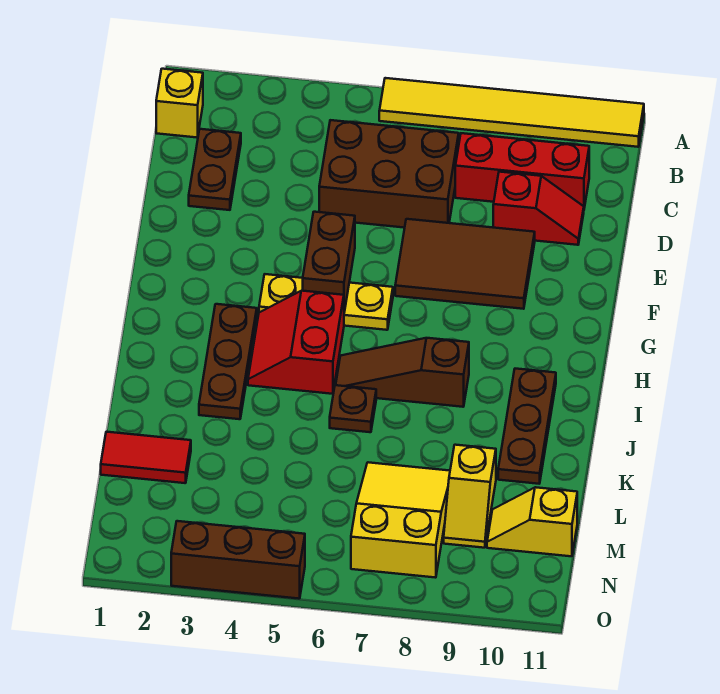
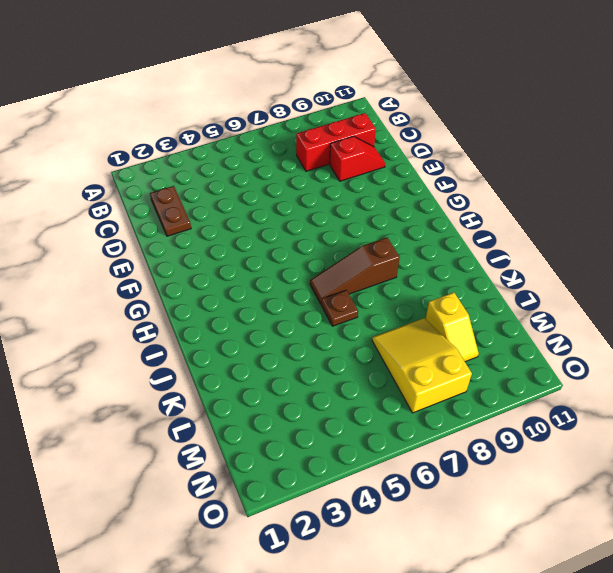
none -> yellow 1x6 tile [379,78,644,147]
none -> yellow 1x1 brick [156,69,203,137]
none -> brown 2x3 brick [319,120,459,228]

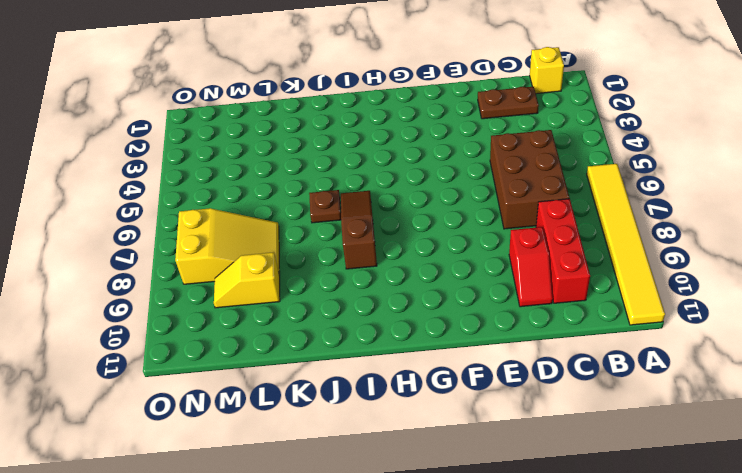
none -> brown 2x3 tile [395,219,535,309]
none -> yellow 1x3 plate [259,274,393,330]
none -> brown 1x3 plate [199,304,257,419]

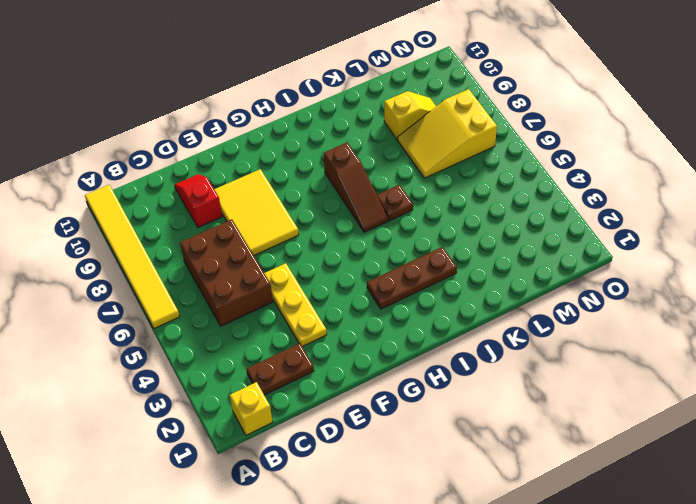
yellow 1x3 plate [264,263,327,347] -> yellow 1x3 plate moved to [259,274,393,330]
yellow 2x3 tile [214,169,299,255] -> brown 2x3 tile [395,219,535,309]
none -> red 1x3 brick [455,133,589,208]
none -> red 2x2 slope [248,291,344,394]
none -> brown 1x3 plate [498,369,556,484]

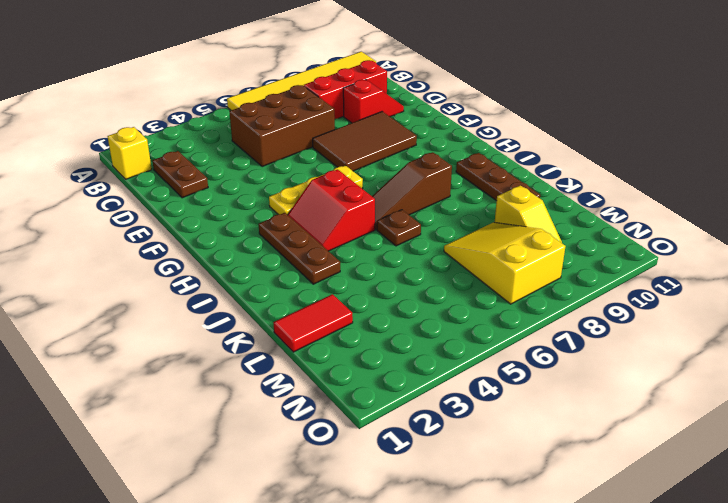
none -> yellow 1x2 slope [487,487,577,556]
none -> brown 1x3 brick [171,521,305,599]
none -> brown 1x2 brick [303,212,355,312]

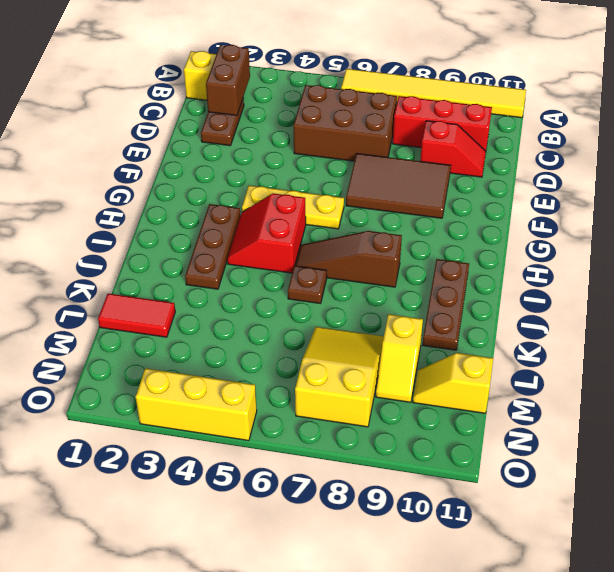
brown 1x2 brick [206,45,250,116] -> brown 1x2 brick moved to [303,212,355,312]
yellow 1x3 brick [136,368,257,441] -> brown 1x3 brick [171,521,305,599]

